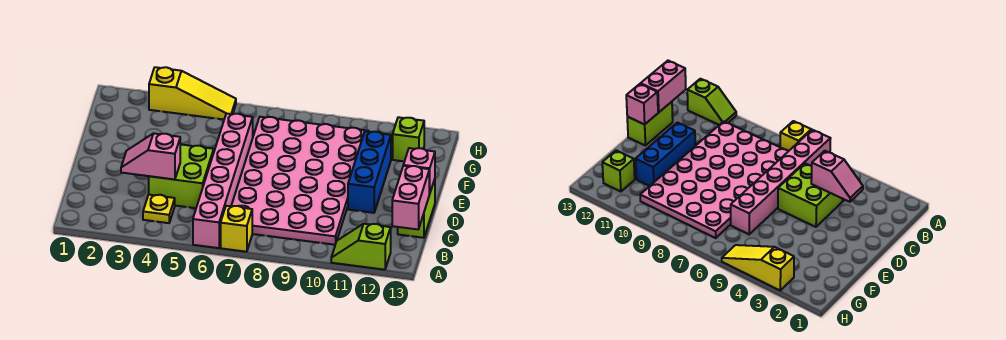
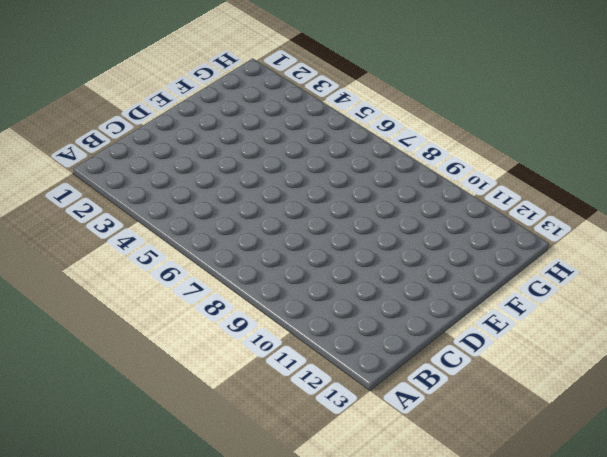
none -> pink 1x6 brick [193,113,253,248]
none -> yellow 1x1 brick [221,206,252,252]
none -> lime 1x2 slope [331,224,391,270]

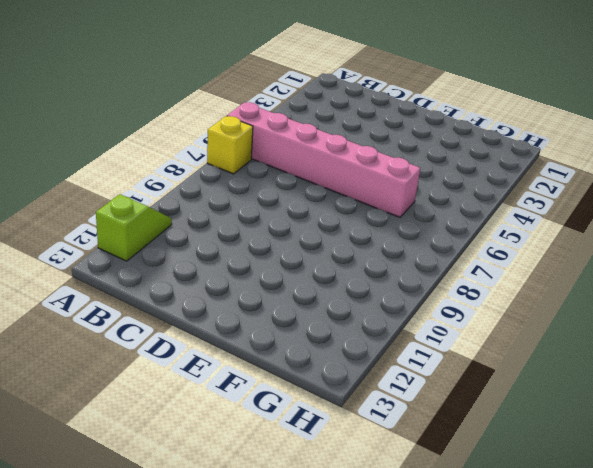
none -> yellow 1x1 plate [143,195,175,223]
none -> pink 4x6 plate [231,117,369,245]
none -> lime 2x2 brick [149,144,214,208]

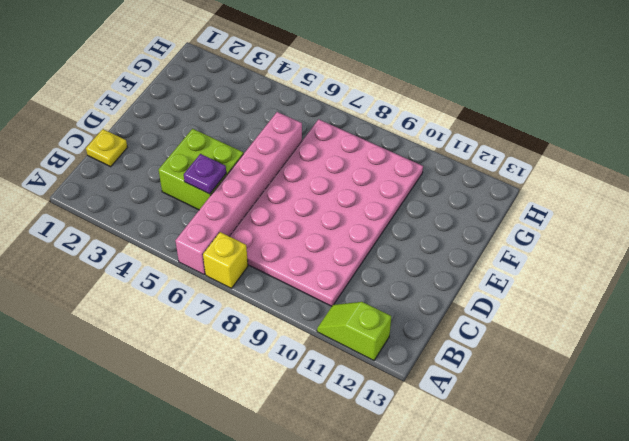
yellow 1x1 plate [86,129,128,167] -> yellow 1x1 plate moved to [143,195,175,223]
purple 1x1 plate [184,154,226,194] -> none
none -> lime 1x2 brick [398,179,435,238]
none -> blue 1x3 brick [348,132,391,213]
none -> lime 1x1 brick [393,117,424,161]

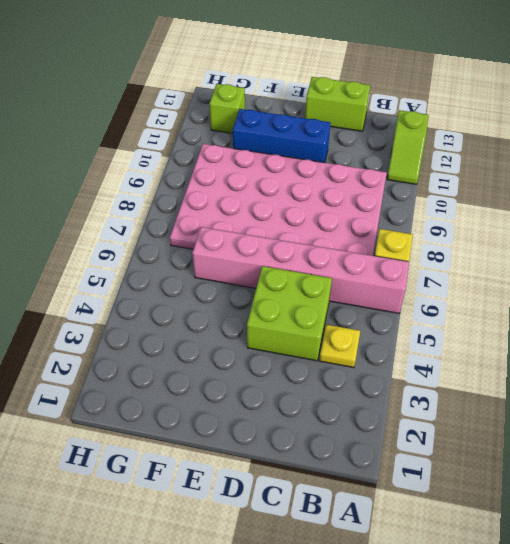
none -> yellow 1x3 slope [149,67,236,119]
none -> pink 1x2 brick [392,166,429,229]
none -> pink 1x2 slope [121,133,180,179]

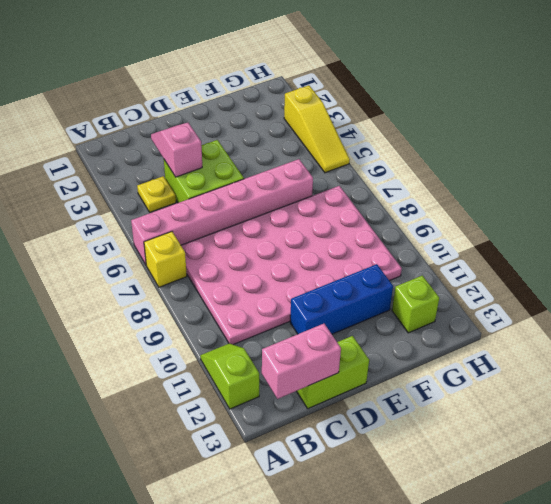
none -> pink 1x1 brick [403,148,435,194]

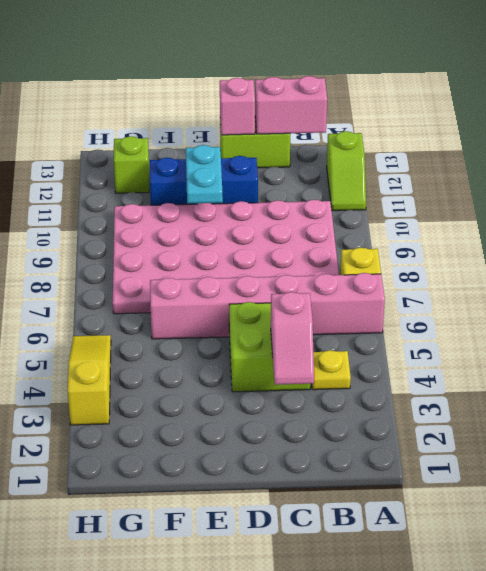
cyan 1x2 plate [186,145,223,204] -> none

